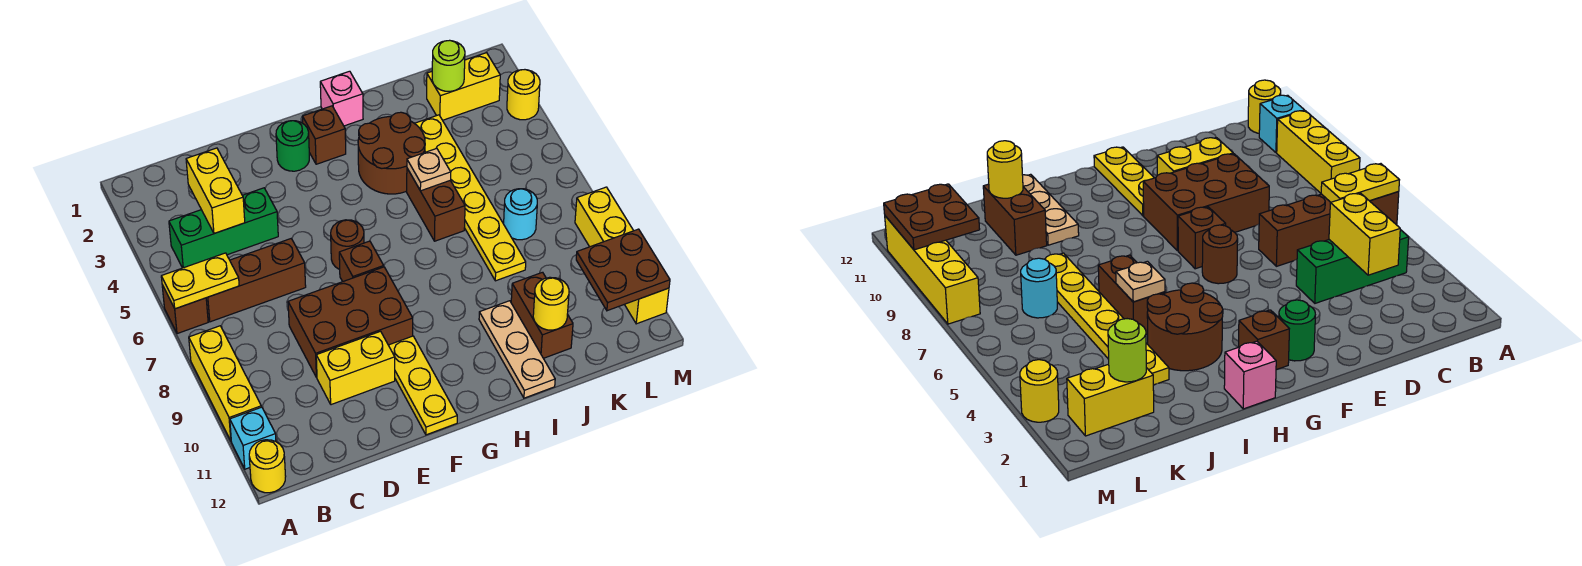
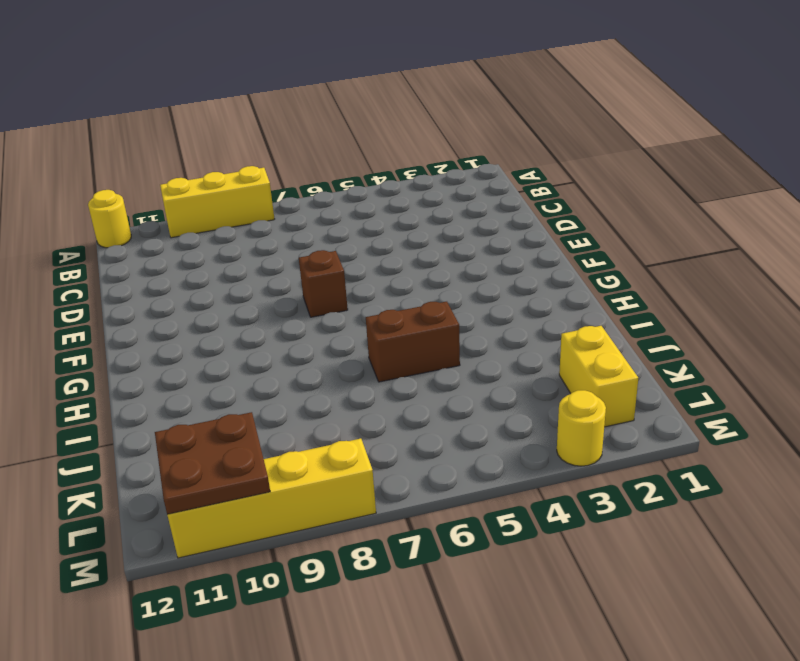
none -> brown 1x1 brick [162,285,208,334]
none -> cyan 1x1 brick [230,407,276,469]
none -> green 1x3 brick [169,188,278,268]

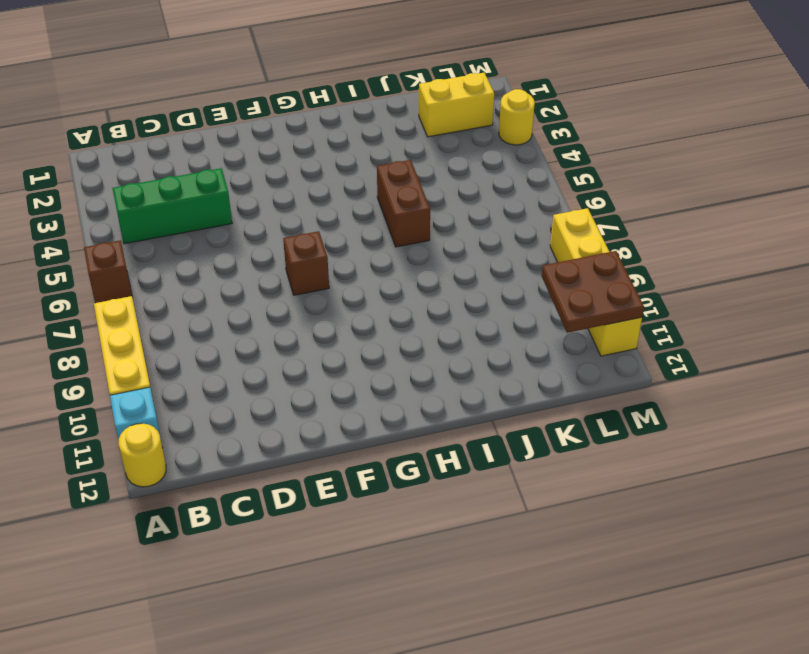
none -> brown 1x3 brick [206,238,306,322]
none -> brown 2x3 brick [288,267,413,378]
none -> yellow 1x2 brick [316,331,395,405]

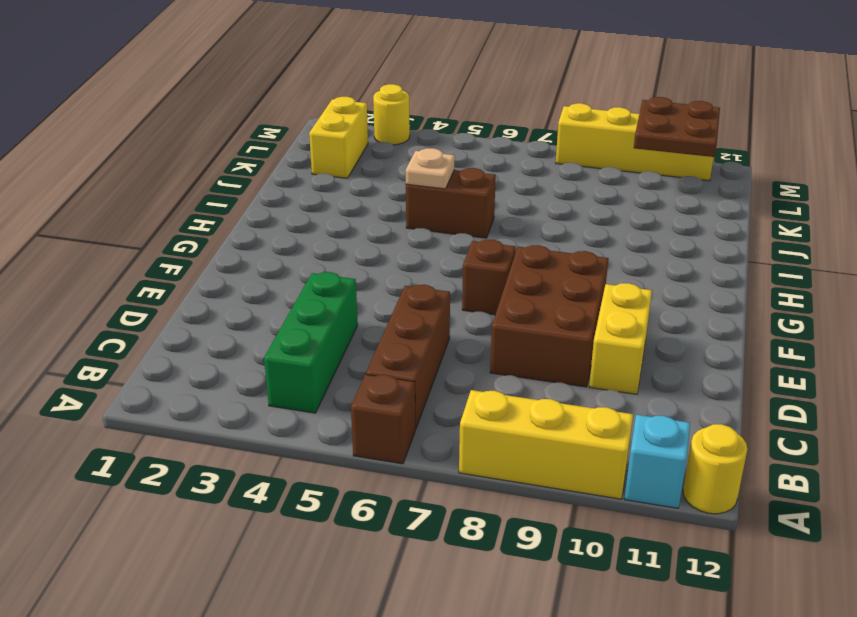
none -> green 1x1 round brick [276,121,309,171]
none -> brown 1x1 round brick [331,220,364,270]
none -> yellow 1x3 plate [389,336,457,435]

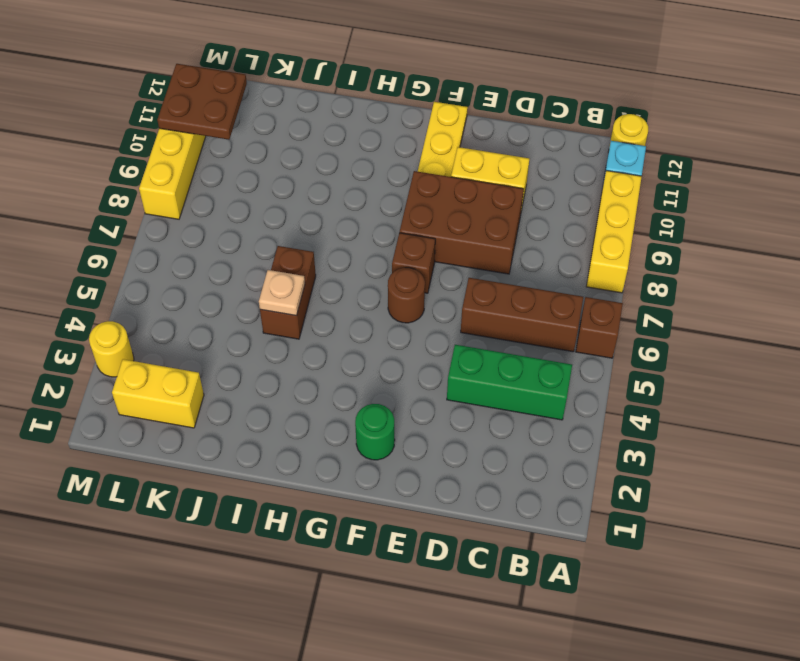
none -> brown 1x1 brick [302,106,346,164]
none -> pink 1x1 brick [320,71,363,126]
none -> brown 2x2 round brick [358,112,425,194]

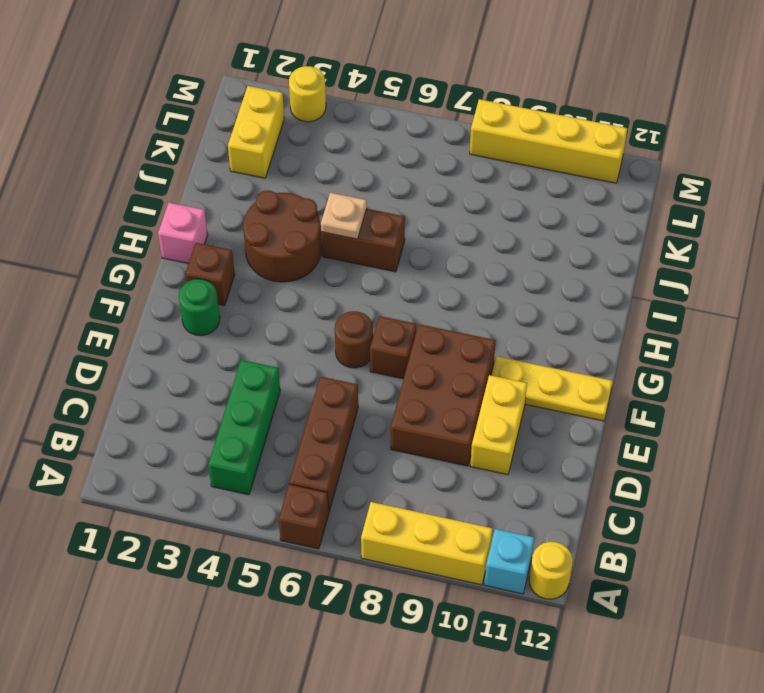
none -> tan 1x3 plate [479,301,555,398]
none -> yellow 1x6 plate [414,115,526,281]
none -> brown 1x2 brick [511,272,573,358]

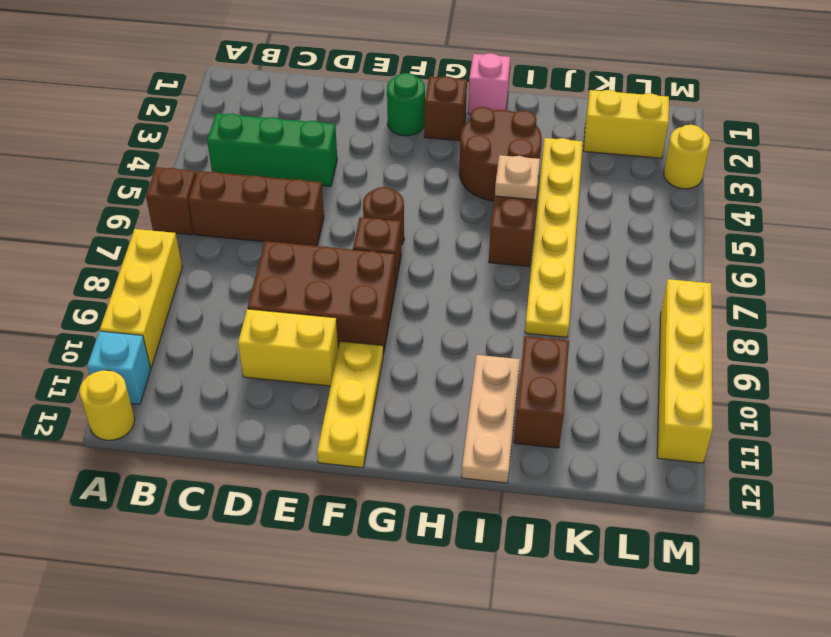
none -> cyan 1x1 round brick [504,189,537,240]
none -> yellow 1x2 plate [161,253,239,309]
none -> yellow 1x2 brick [186,148,245,234]

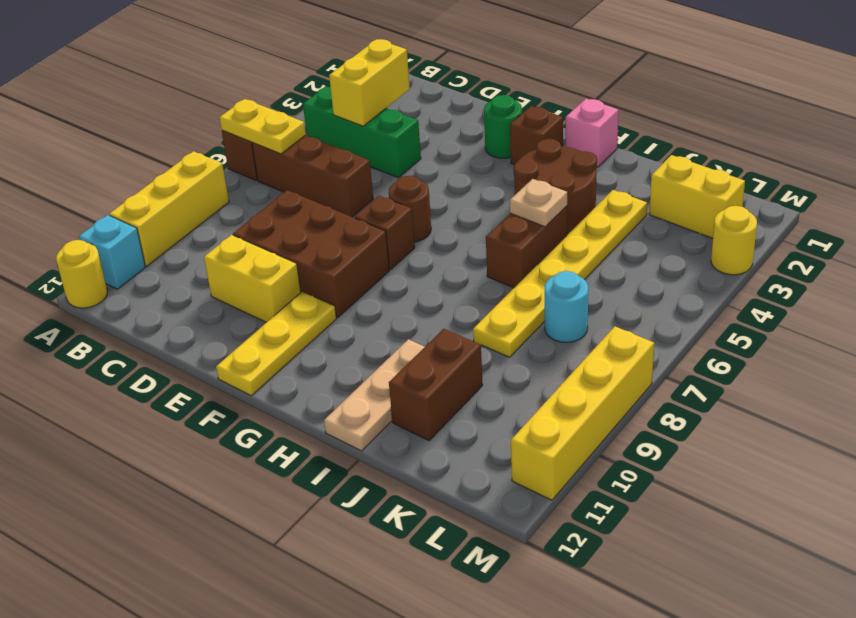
none -> yellow 1x1 round brick [533,277,569,330]
none -> lime 1x1 round brick [432,40,465,91]
none -> brown 2x2 plate [576,229,670,311]

